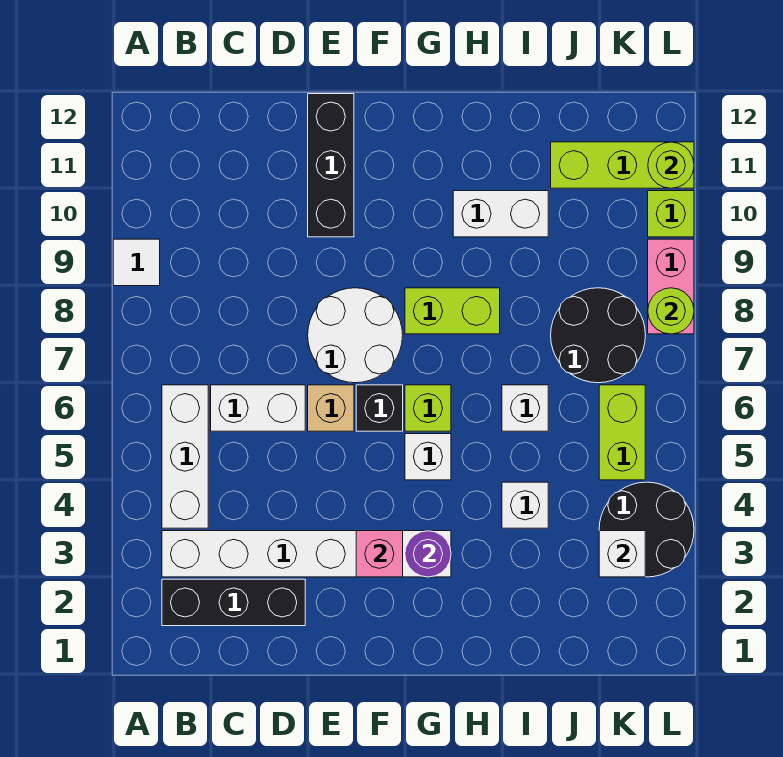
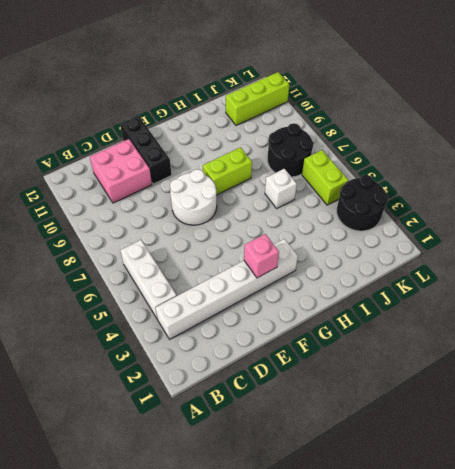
pink 2x2 brick [90,139,152,203] -> none
none -> white 1x1 tile [113,239,160,286]
none -> black 1x3 brick [162,579,305,626]
none -> white 1x2 brick [211,385,305,431]

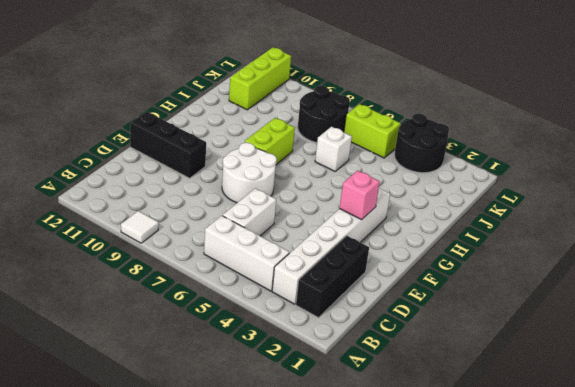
none -> tan 1x1 brick [308,385,354,431]
none -> black 1x1 brick [356,385,403,431]
none -> white 1x1 brick [405,434,451,480]

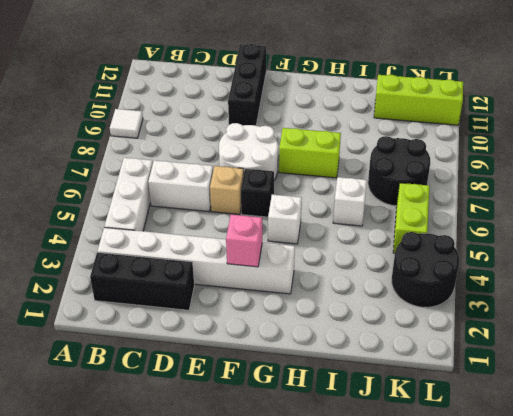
none -> lime 1x1 brick [405,385,451,431]
none -> white 1x2 brick [453,191,548,237]
none -> white 1x1 brick [502,482,548,528]

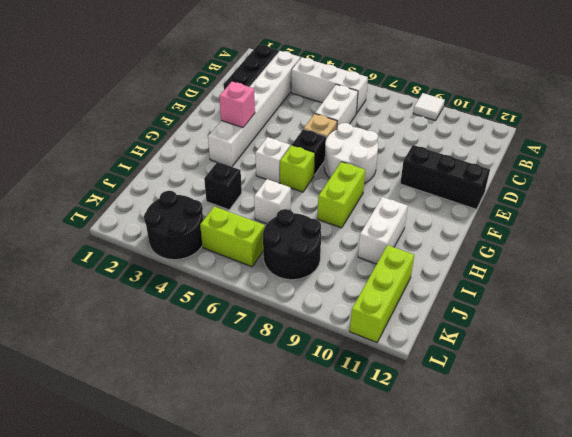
black 1x1 brick [204,162,242,210] -> white 1x1 brick [502,482,548,528]
none -> pink 1x2 brick [648,239,694,334]
none -> lime 1x1 brick [648,191,694,237]
none -> purple 1x1 round brick [405,531,451,577]

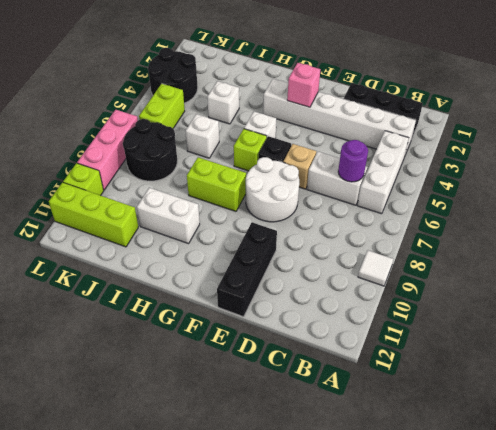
purple 1x1 round brick [338,140,368,182] -> purple 1x1 round brick moved to [405,531,451,577]
pink 1x3 brick [77,110,138,190] -> pink 1x2 brick [648,239,694,334]
none -> white 1x1 brick [599,531,645,577]
none -> lime 1x1 round brick [648,288,694,334]
none -> lime 1x1 round brick [648,142,694,188]

